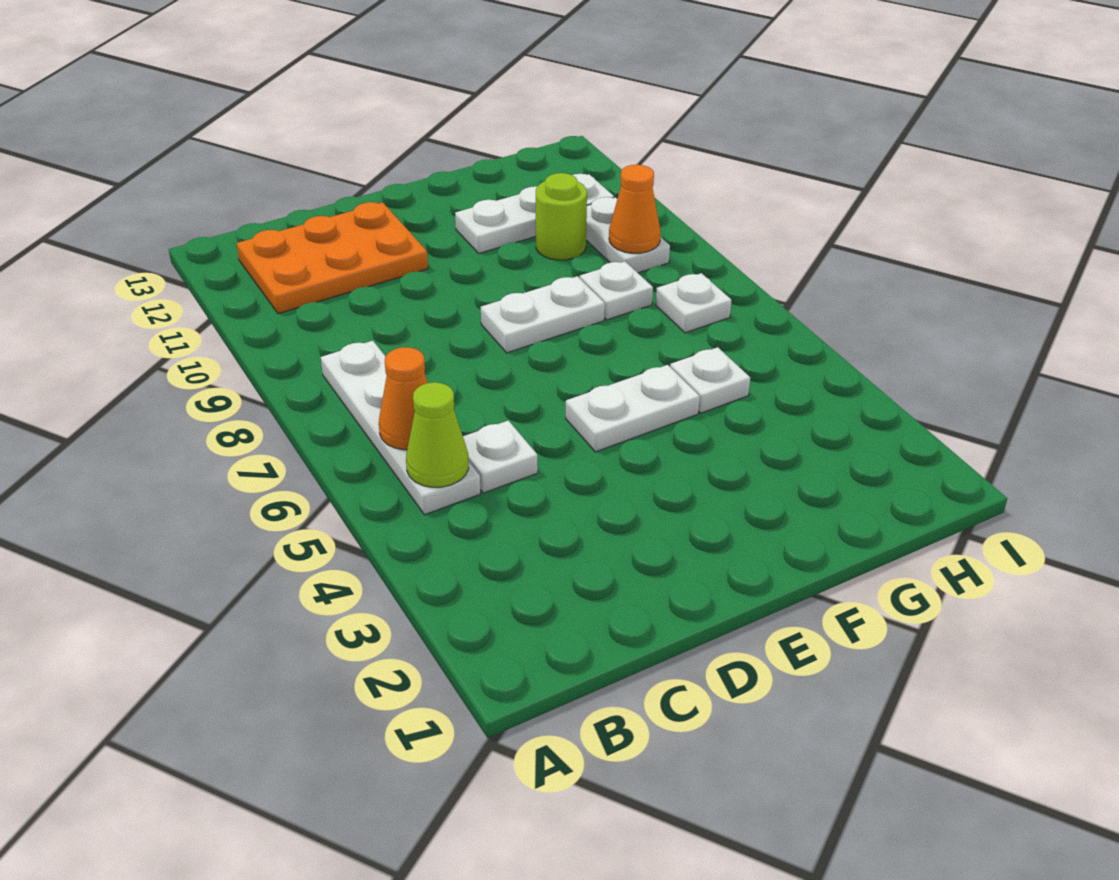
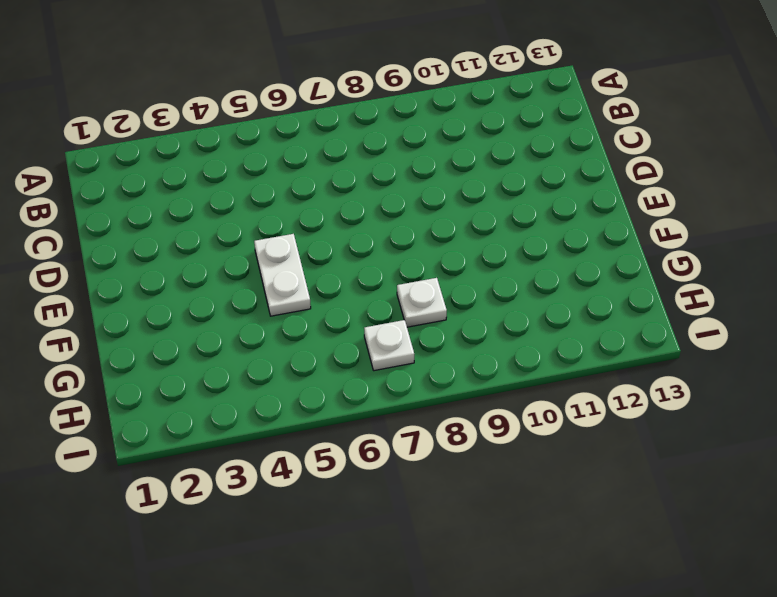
none -> white 1x4 plate [321,341,480,515]
none -> orange 2x3 plate [237,202,428,314]
none -> white 1x1 plate [463,420,538,493]

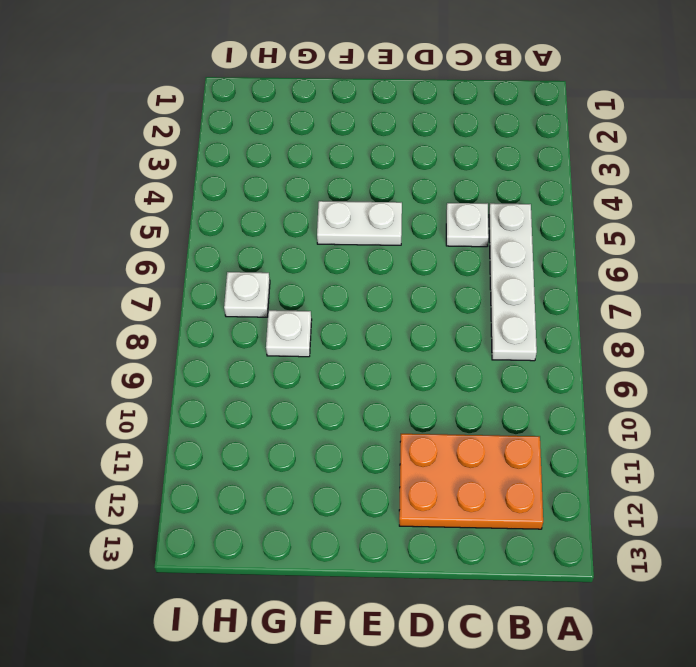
none -> white 1x2 plate [481,276,605,353]
none -> white 1x3 plate [455,174,614,253]
none -> white 1x1 plate [670,347,750,413]

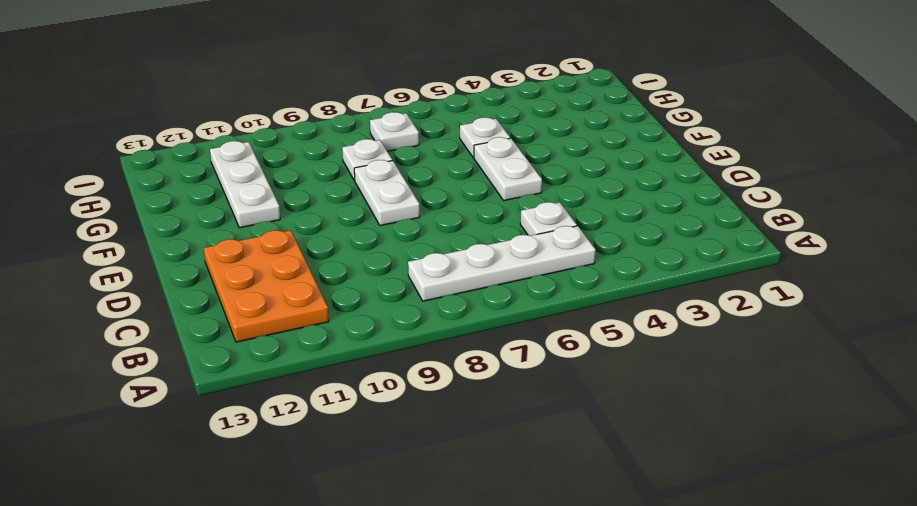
none -> lime 1x1 round brick [536,173,587,260]
none -> white 1x2 plate [586,197,670,273]
none -> lime 1x1 cone [406,382,469,487]

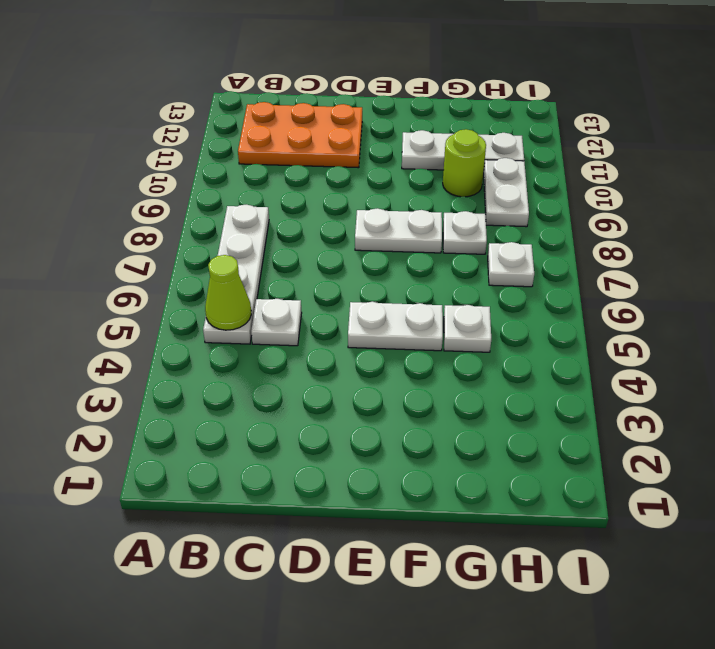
none -> orange 1x1 cone [379,347,428,450]
none -> orange 1x1 cone [609,165,661,253]

